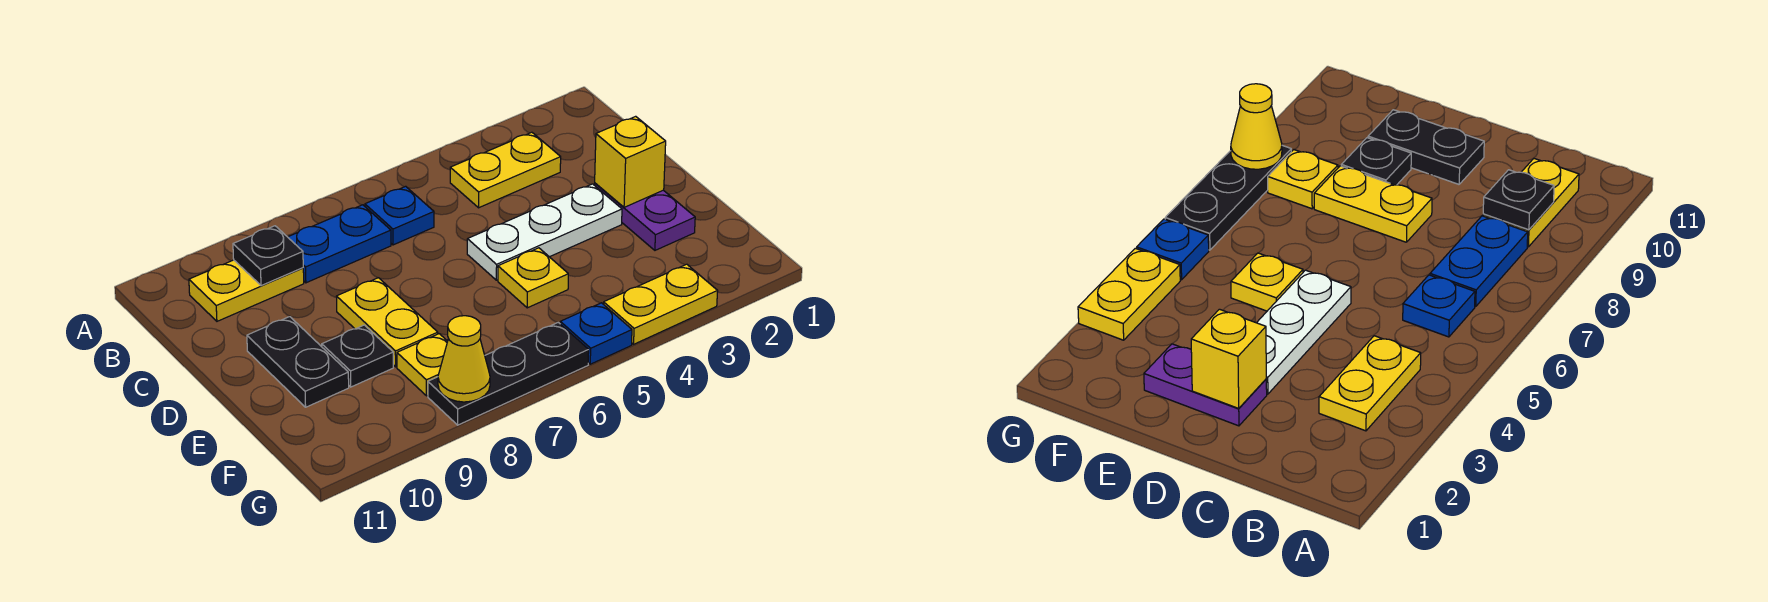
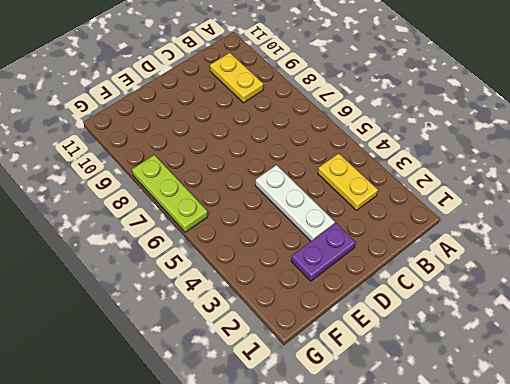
lime 1x3 plate [132,155,208,232] -> black 1x3 plate [428,323,589,425]
none -> blue 1x1 plate [365,186,434,245]
none -> blue 1x2 plate [288,205,391,283]
none -> yellow 1x2 plate [336,278,438,367]

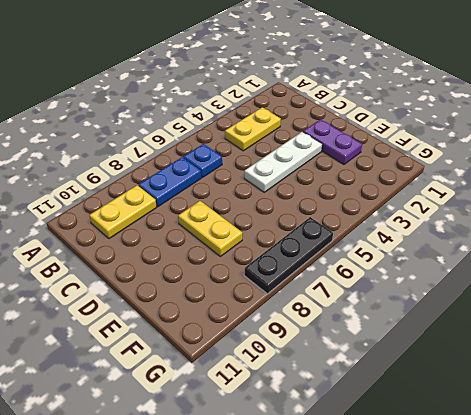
none -> black 1x2 plate [247,317,349,407]
none -> yellow 1x1 plate [498,248,568,308]
none -> black 1x1 plate [322,325,393,387]

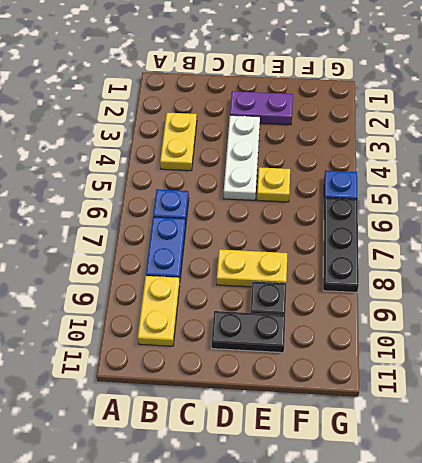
none -> yellow 1x1 plate [397,334,448,396]
none -> yellow 1x2 plate [604,264,718,344]
none -> black 1x1 plate [233,226,303,286]

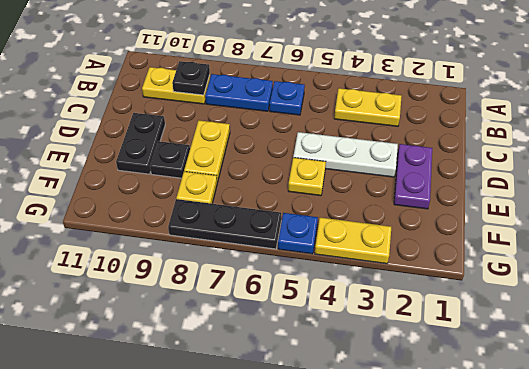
none -> yellow 1x1 brick [595,116,666,207]
none -> yellow 1x1 cone [438,316,490,402]

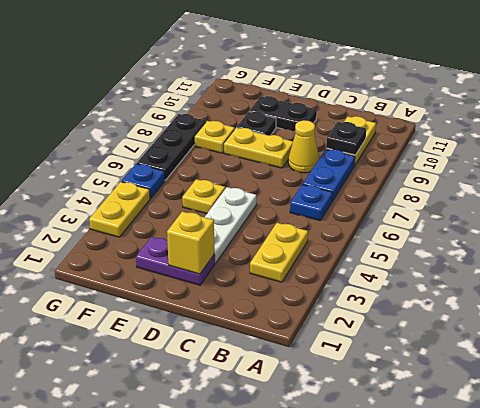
yellow 1x1 cone [288,120,319,173] -> yellow 1x1 cone moved to [438,316,490,402]

